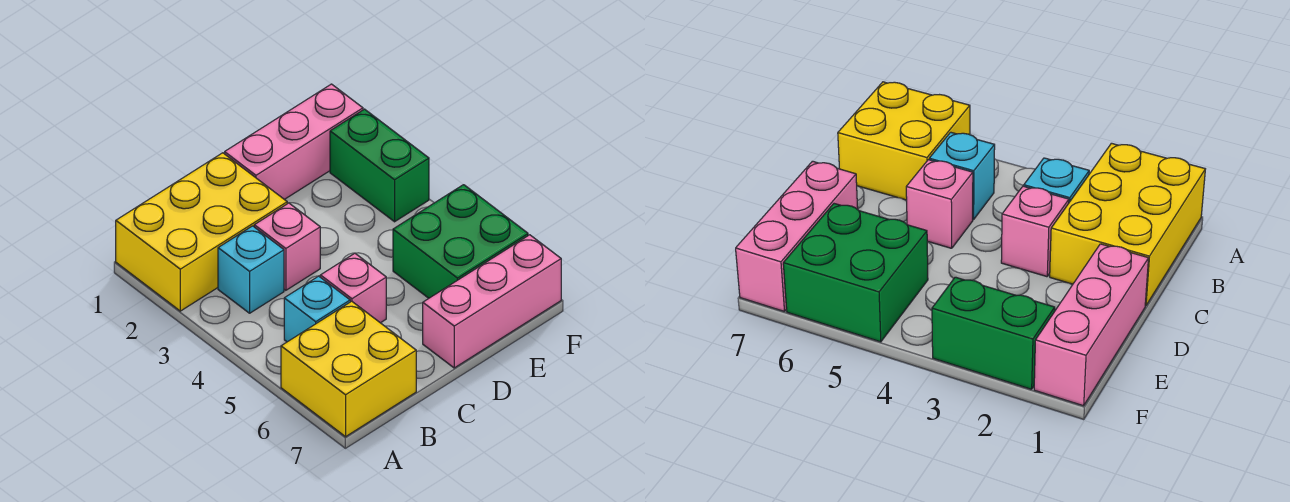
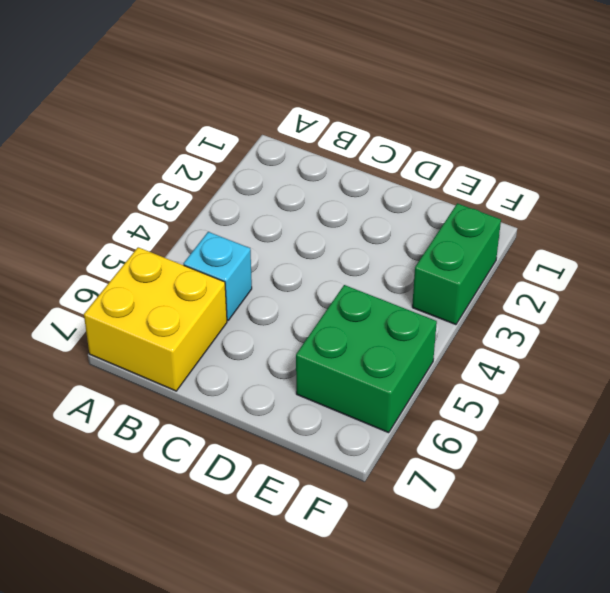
none -> yellow 2x3 brick [116,153,287,311]
none -> cyan 1x1 brick [218,226,284,313]

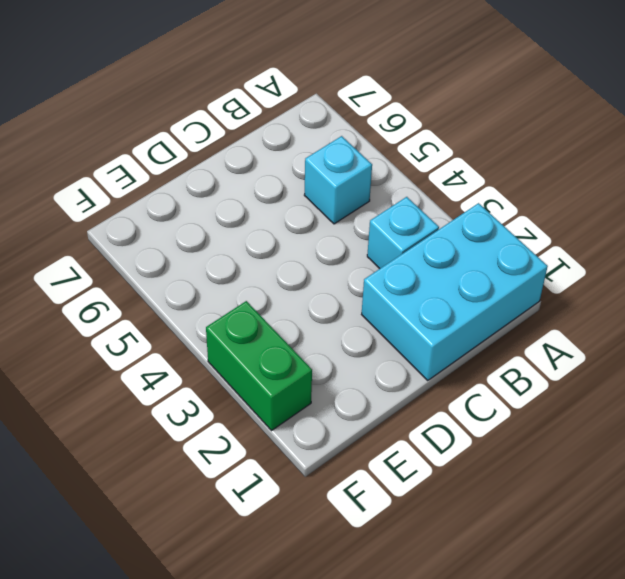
cyan 2x3 brick [362,203,548,380] -> yellow 2x3 brick [116,153,287,311]
none -> yellow 2x2 brick [281,301,416,437]
none -> pink 1x1 brick [254,203,320,290]

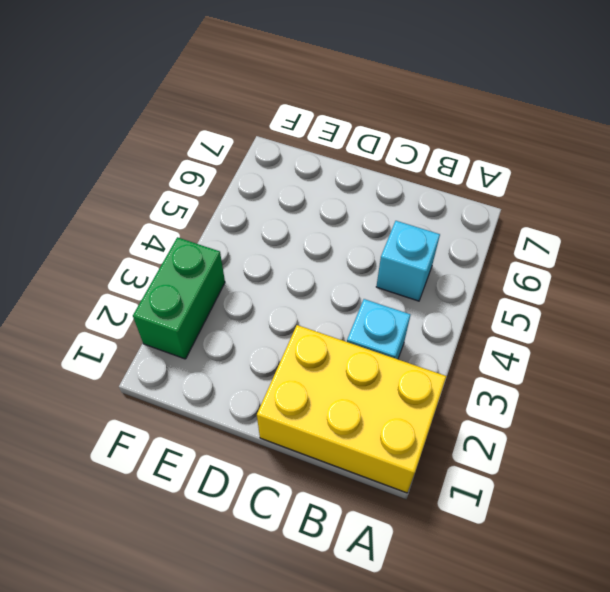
none -> yellow 2x2 brick [281,301,416,437]
none -> pink 1x1 brick [254,203,320,290]

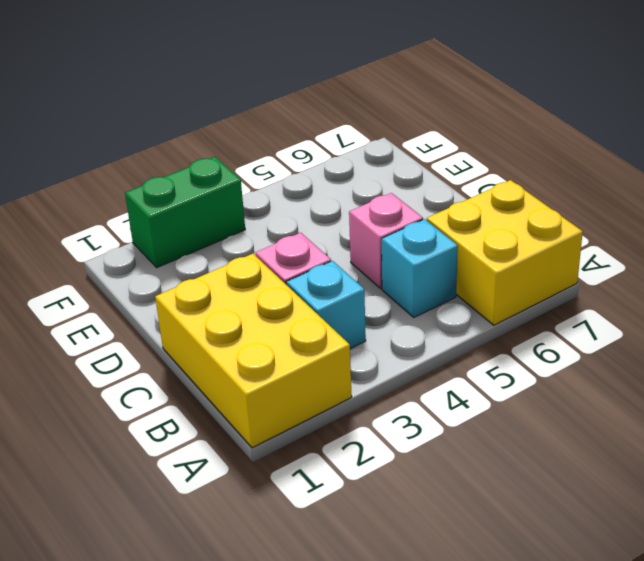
none -> pink 1x3 brick [225,84,363,199]
none -> pink 1x3 brick [423,235,561,368]

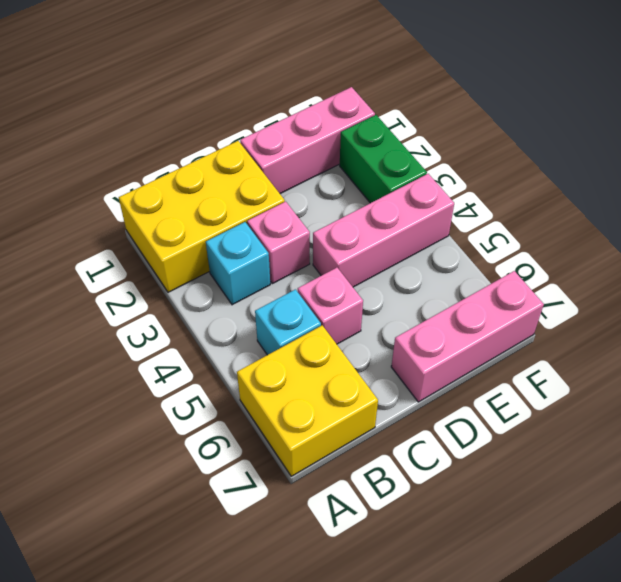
pink 1x3 brick [313,174,454,287] -> none
none -> green 2x2 brick [393,185,528,298]

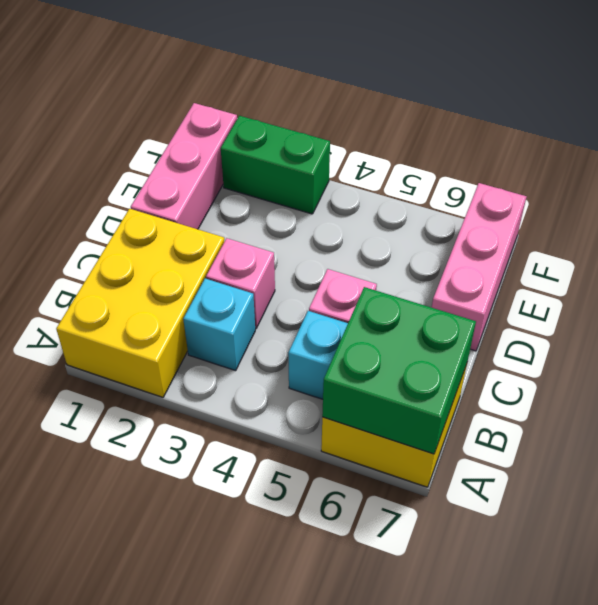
green 2x2 brick [322,287,476,454] -> green 2x2 brick moved to [393,185,528,298]

